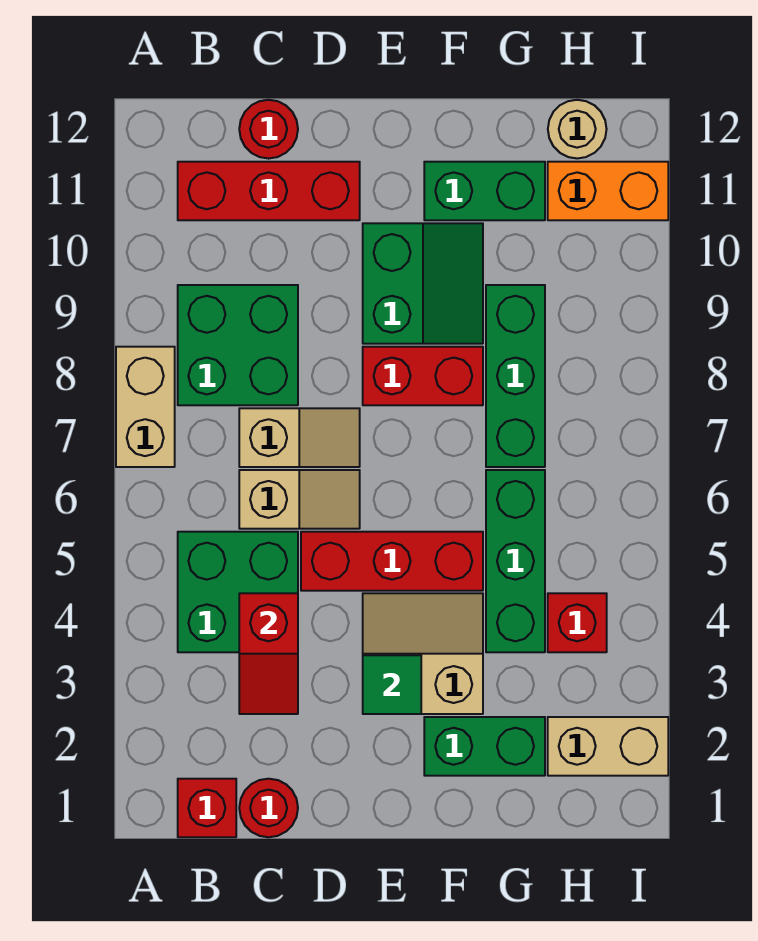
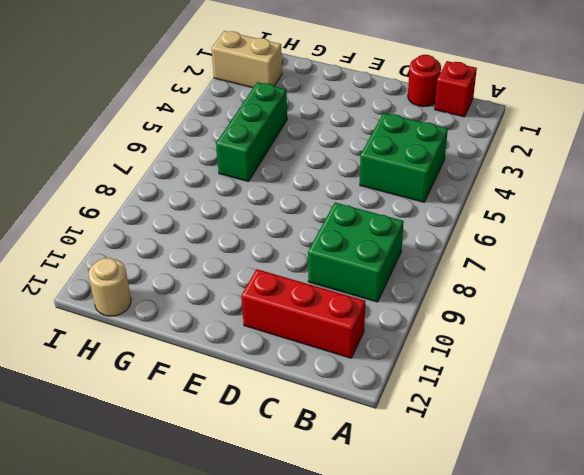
none -> tan 1x2 brick [116,347,175,467]
none -> tan 1x2 slope [239,470,360,529]
none -> tan 1x2 slope [239,408,360,467]

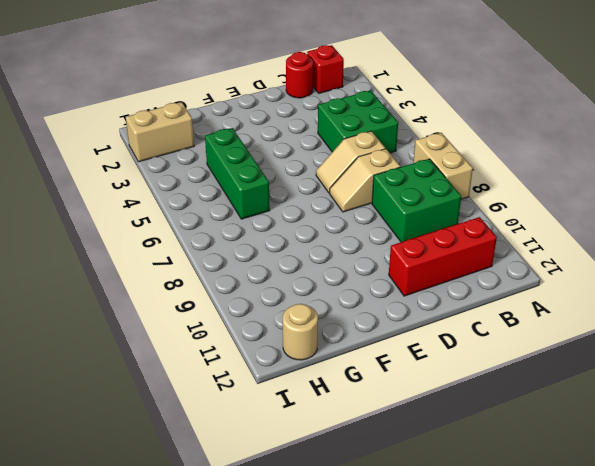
none -> red 1x1 round brick [239,100,298,159]
none -> red 1x3 brick [301,532,483,591]
none -> tan 2x2 slope [363,593,483,714]

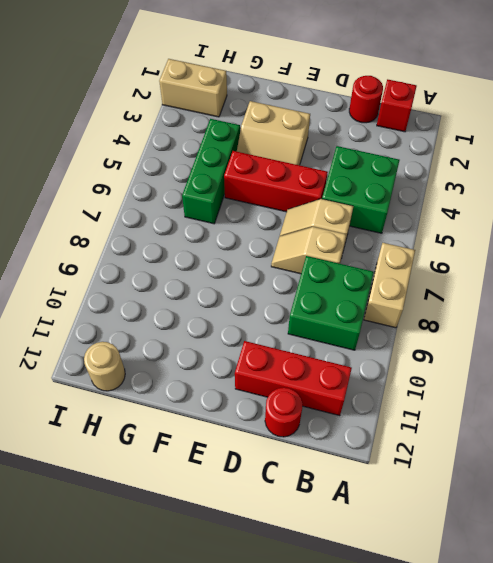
none -> red 1x2 brick [363,347,483,405]
none -> green 2x2 slope [363,223,483,344]
none -> green 1x2 brick [424,717,545,776]

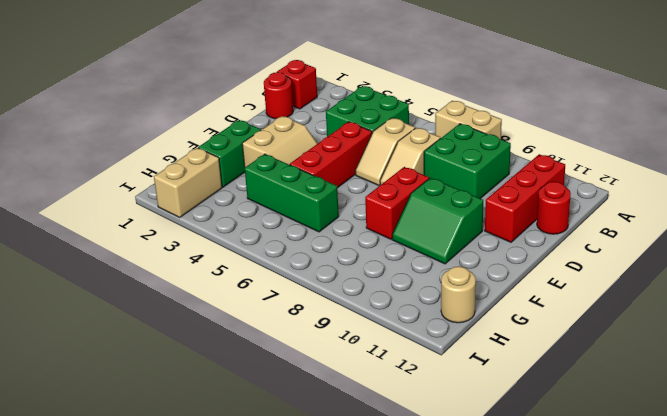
none -> green 1x2 brick [424,162,545,220]
none -> green 1x3 brick [486,285,545,467]
none -> red 1x1 brick [548,593,607,652]

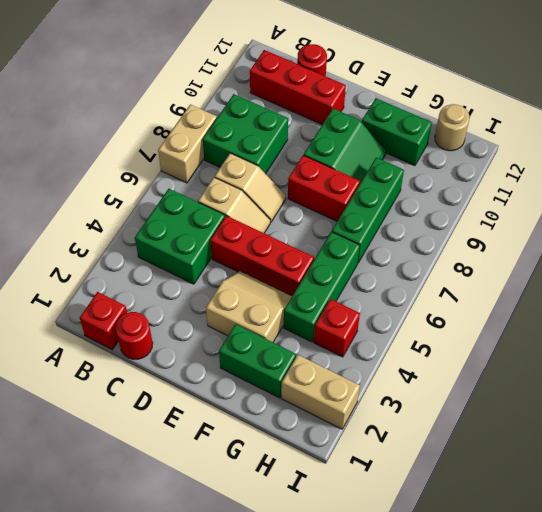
none -> orange 1x2 brick [548,162,668,220]
none -> red 1x2 slope [239,593,298,714]
none -> green 1x1 tile [363,655,421,714]

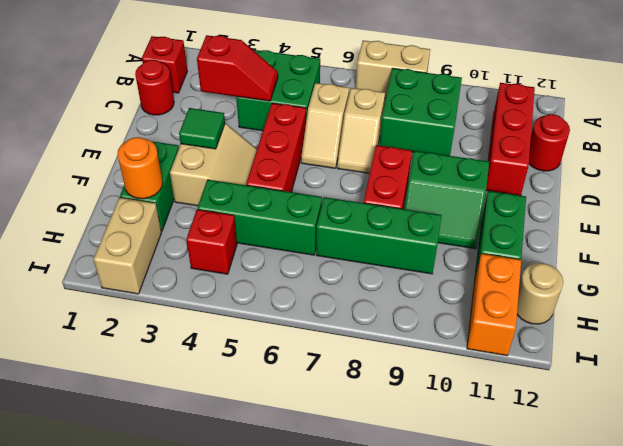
red 1x2 slope [197,35,278,101] -> red 1x2 slope turned to [239,593,298,714]
orange 1x1 round brick [117,137,163,199] -> none

